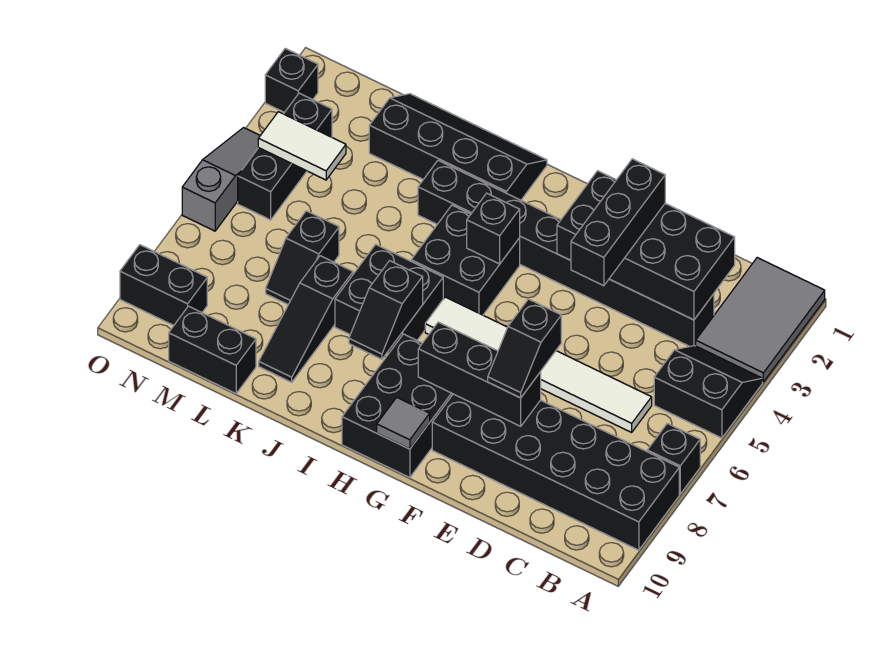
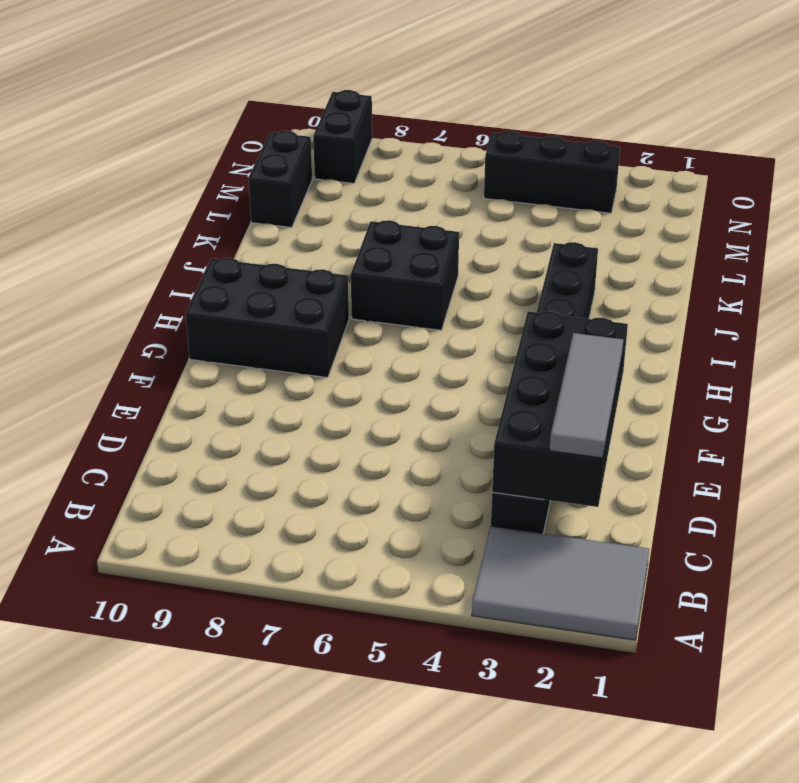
grey 1x3 tile [550,333,623,458] -> black 1x3 brick [571,159,665,286]
none -> black 2x2 slope [654,346,762,438]
none -> black 1x1 brick [647,424,700,494]
none -> black 2x6 brick [432,394,679,550]

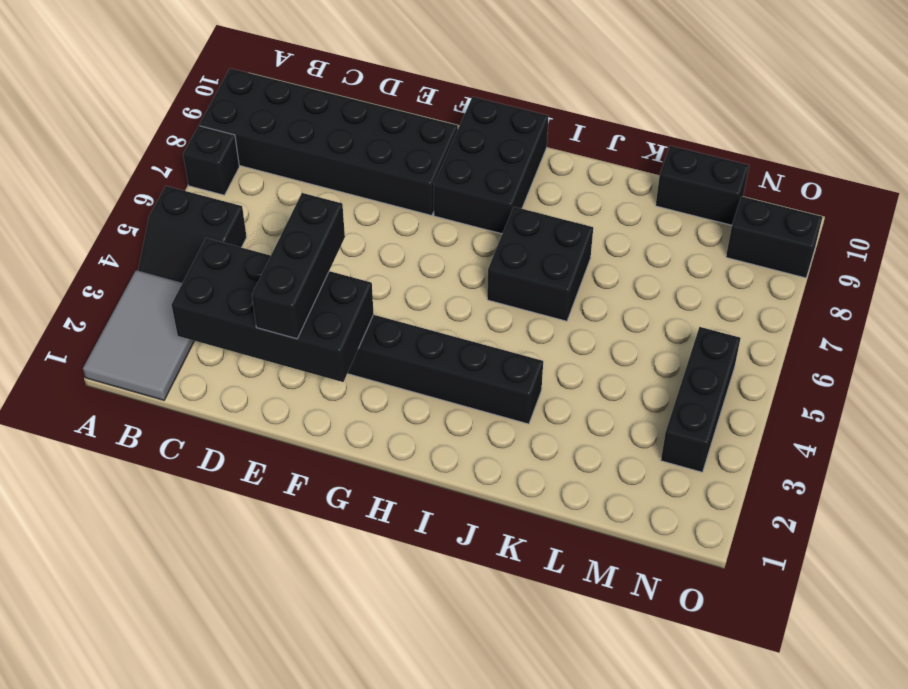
none -> white 1x6 tile [425,297,652,432]
none -> black 2x2 brick [411,205,520,315]
none -> black 2x4 slope [369,94,547,200]

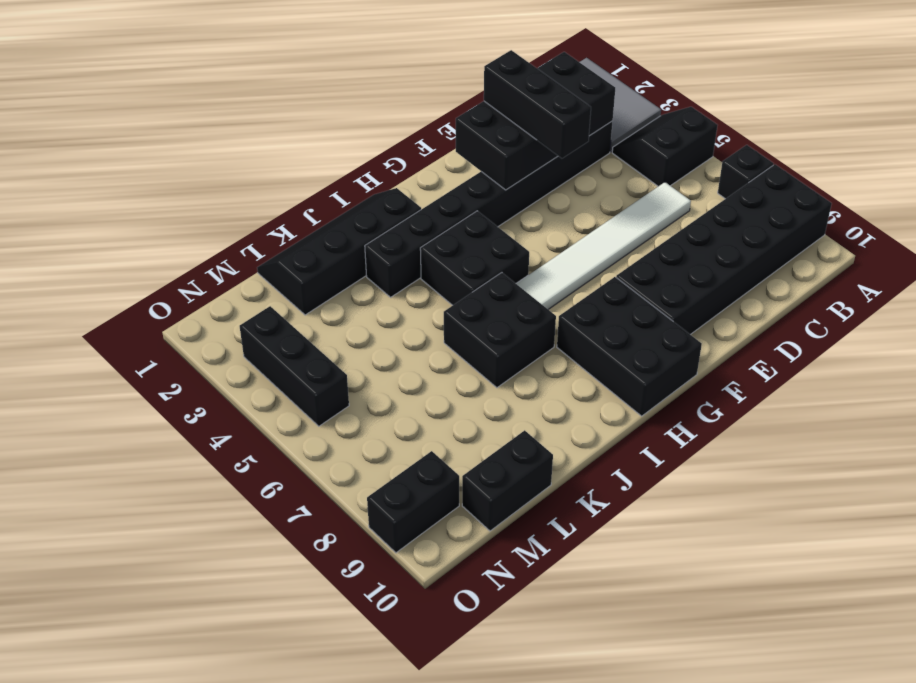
none -> black 1x3 slope [259,256,353,382]
none -> black 1x2 slope [266,211,339,304]
none -> black 1x1 brick [265,48,318,113]

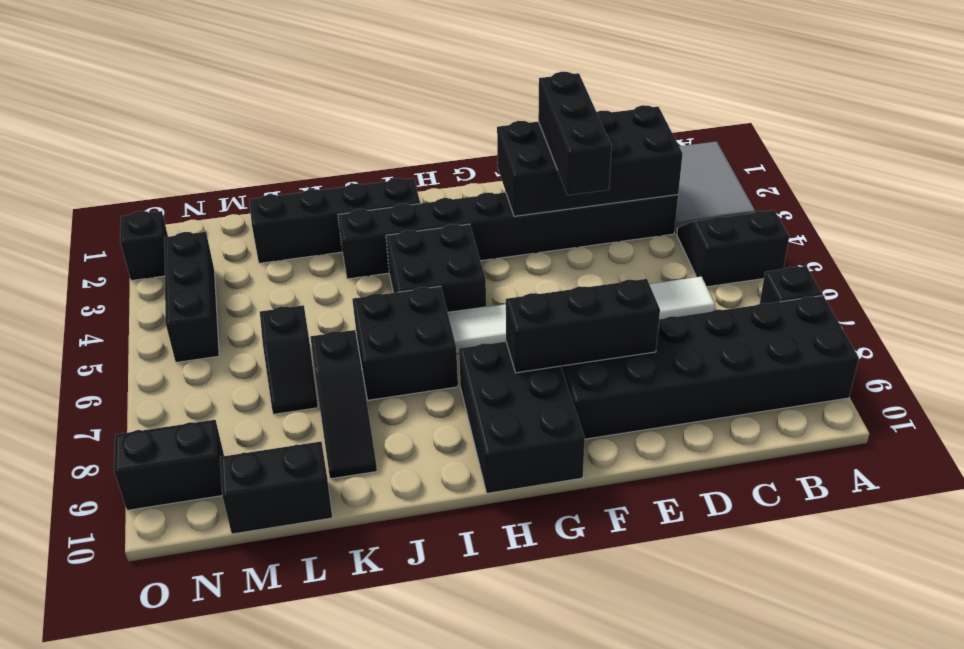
none -> grey 1x3 slope [182,128,260,231]
none -> grey 1x1 tile [377,397,430,449]
none -> black 1x1 brick [467,193,520,264]

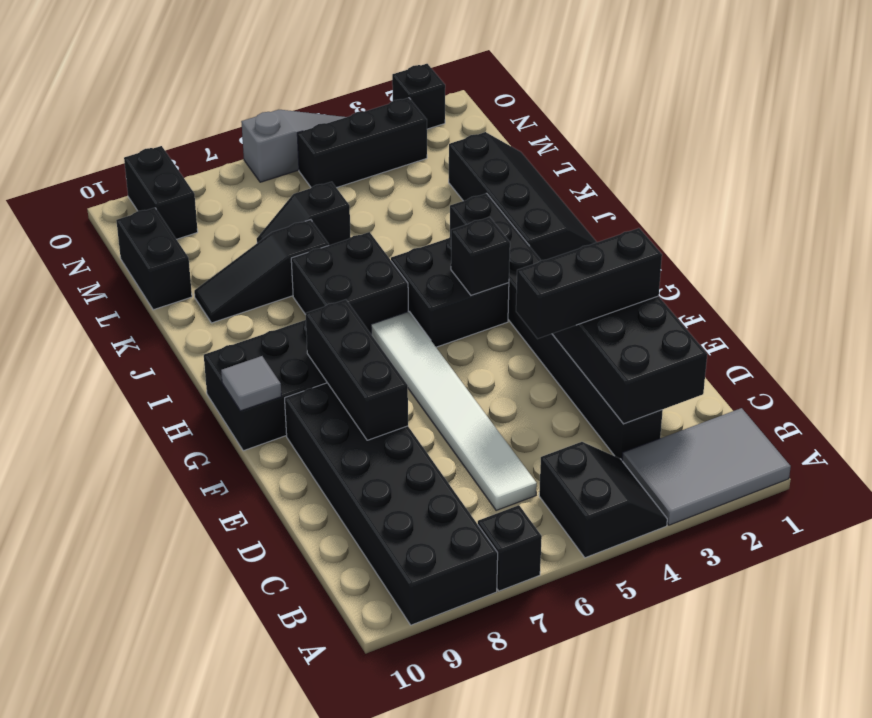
none -> black 1x2 slope [349,261,423,359]
none -> white 1x2 tile [258,112,346,180]
none -> black 1x2 slope [488,299,561,398]

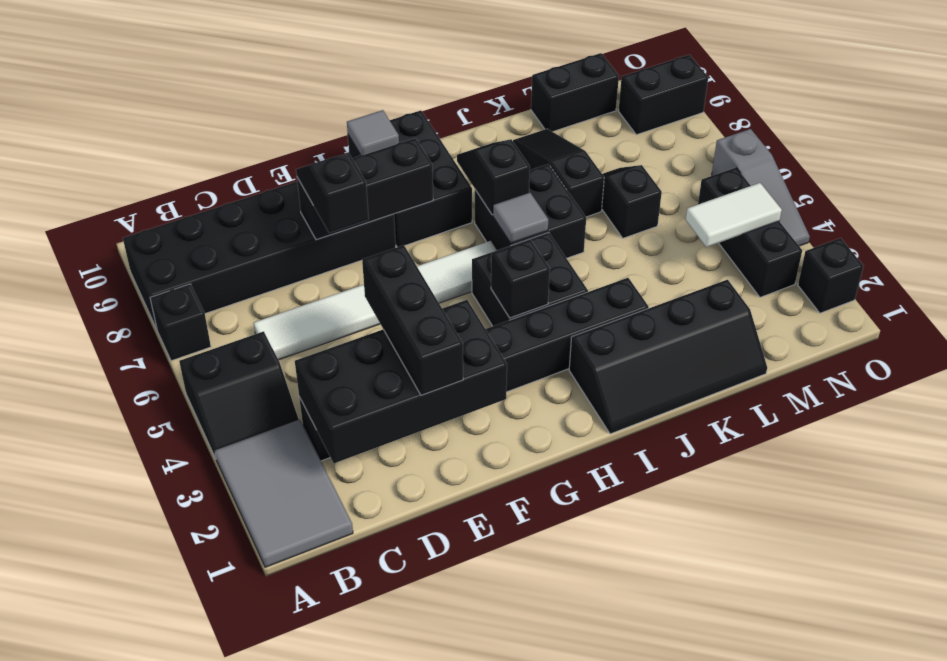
grey 1x1 tile [493,192,548,243] -> none

